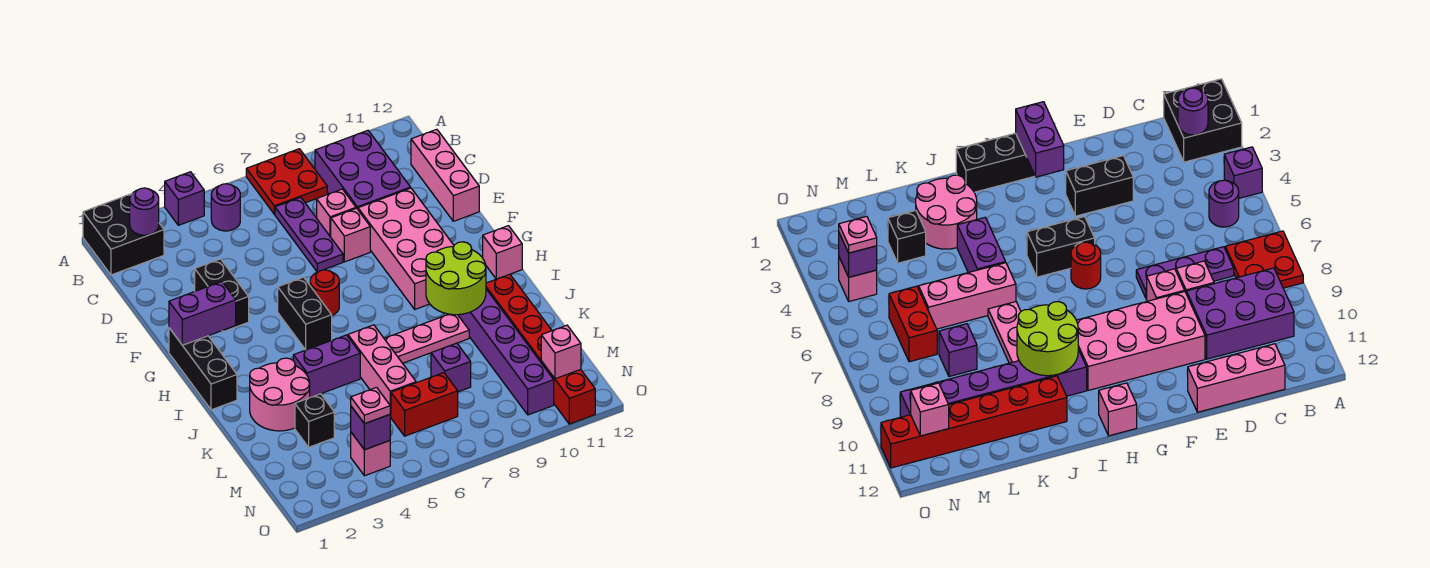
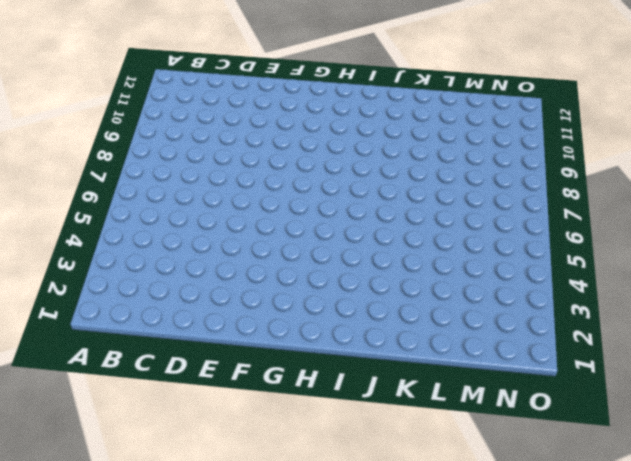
none -> black 2x2 brick [83,194,164,275]
none -> purple 1x1 brick [165,172,204,225]
none -> red 2x2 plate [246,149,327,214]
none -> purple 1x1 round brick [211,184,240,231]

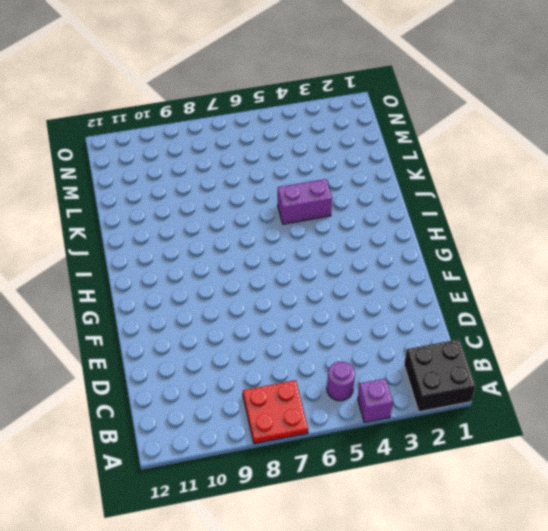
none -> purple 2x3 brick [315,130,411,209]
none -> purple 1x3 plate [275,197,343,272]
none -> pink 1x3 brick [411,129,479,221]
none -> pink 1x1 brick [317,189,356,237]

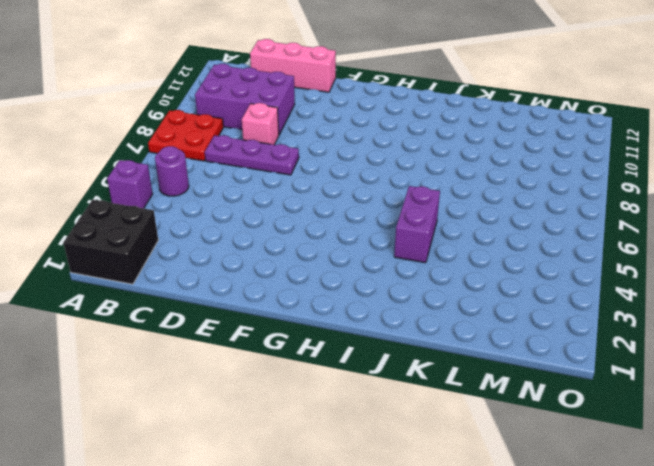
none -> black 1x2 brick [195,259,249,332]
none -> pink 1x1 brick [331,208,370,262]
none -> pink 2x4 brick [358,188,454,309]
none -> black 1x3 brick [169,328,237,410]

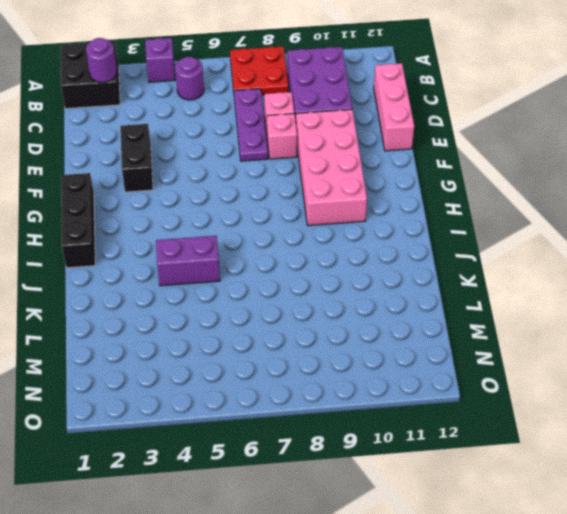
none -> black 1x2 brick [278,277,332,350]
none -> red 1x1 round brick [310,270,339,316]
none -> pink 1x1 brick [483,226,522,279]
none -> purple 1x6 brick [458,289,554,415]

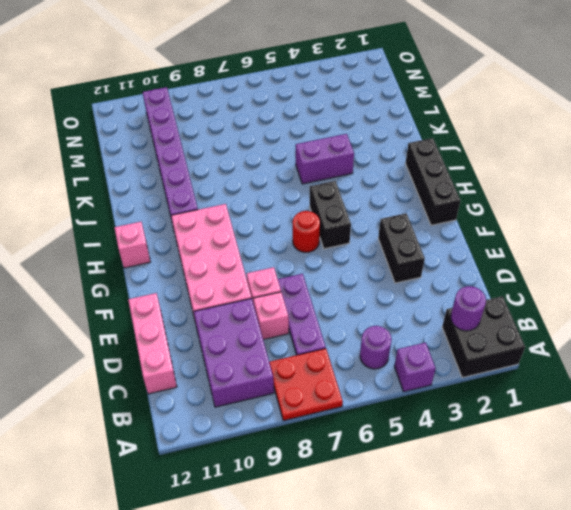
none -> pink 2x2 round brick [250,358,310,431]
none -> pink 1x3 brick [348,325,416,417]
none -> pink 1x3 plate [384,314,469,363]
none -> red 1x6 brick [486,274,595,424]

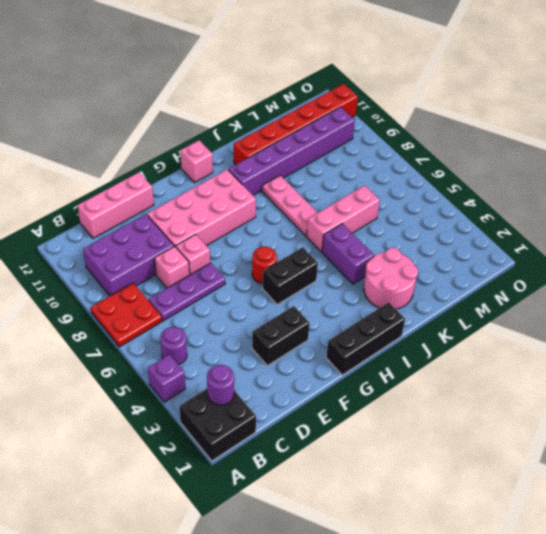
none -> black 1x1 brick [295,394,334,447]
none -> purple 1x1 brick [431,343,471,392]
none -> red 1x2 brick [391,373,458,436]
none -> pink 1x1 brick [351,433,390,476]

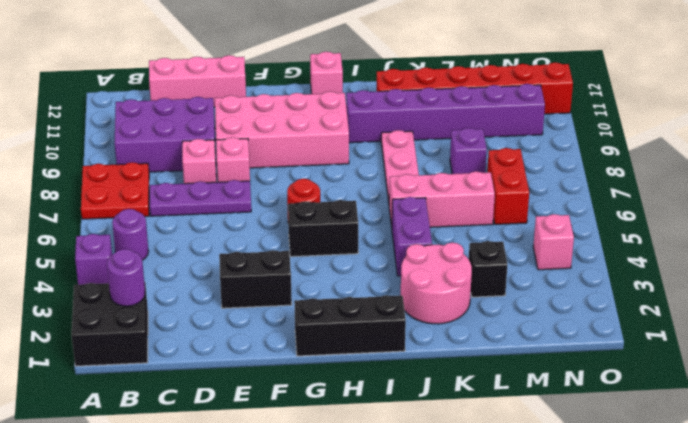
none -> purple 1x2 brick [169,282,236,345]
none -> lime 2x2 round brick [426,242,486,315]
none -> purple 1x1 brick [351,407,390,450]
none -> pink 1x1 brick [541,325,581,379]

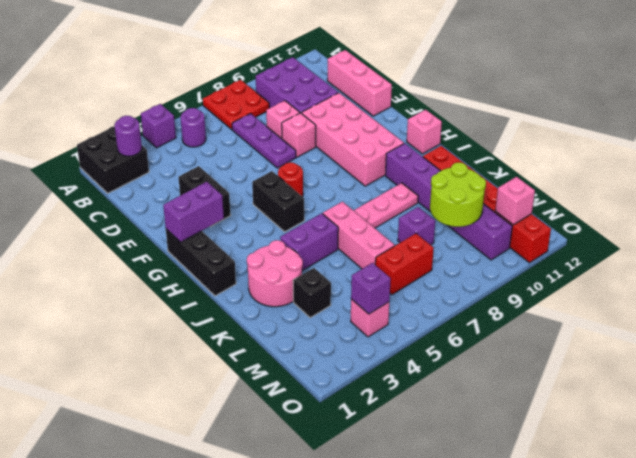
lime 2x2 round brick [430,162,486,227] -> lime 2x2 round brick moved to [426,242,486,315]
none -> pink 1x1 plate [351,387,390,424]

